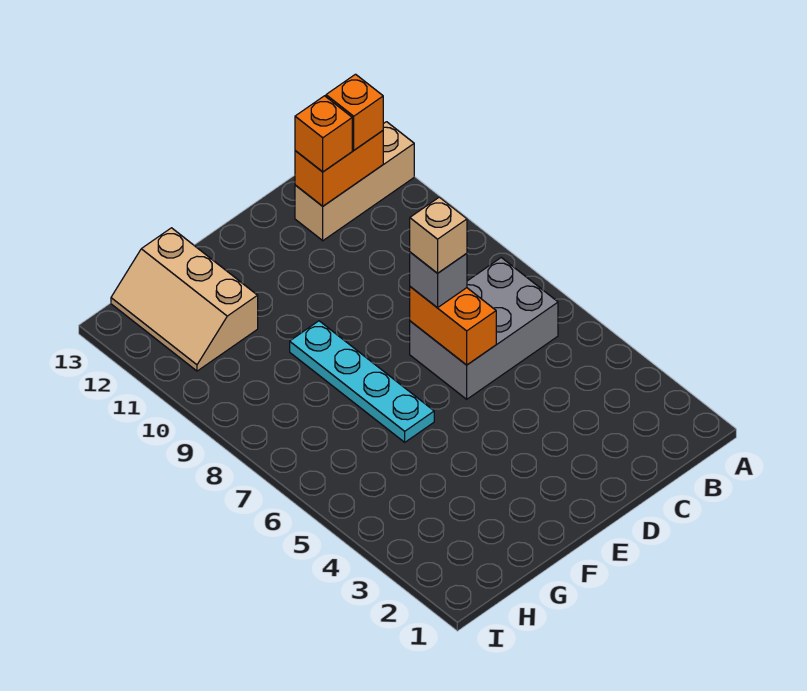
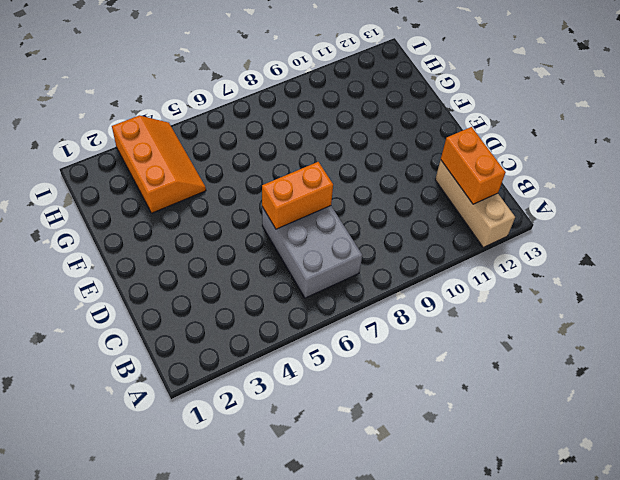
orange 2x3 slope [112,116,206,213] -> none
none -> cyan 1x4 plate [290,321,434,442]
none -> tan 2x3 slope [111,228,258,371]

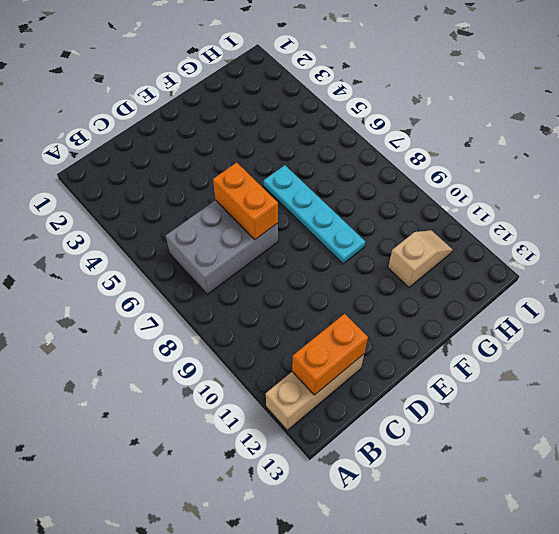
tan 1x2 slope [388,230,452,287] -> tan 2x3 slope [111,228,258,371]
none -> orange 1x1 brick [326,74,383,150]
none -> orange 1x1 brick [295,96,352,172]

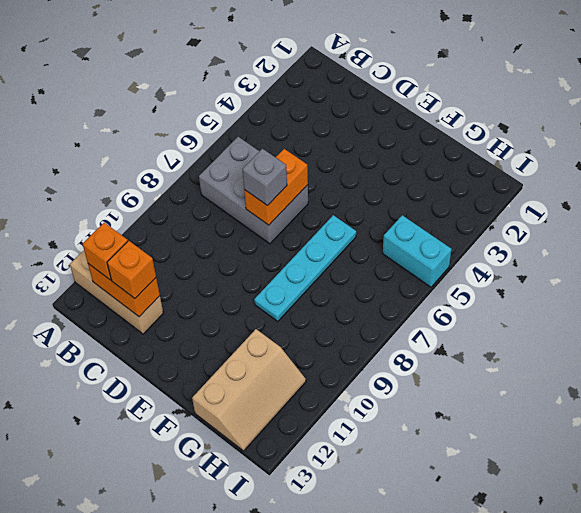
cyan 1x2 brick [383,215,452,287] -> none
none -> tan 1x1 brick [410,197,467,273]

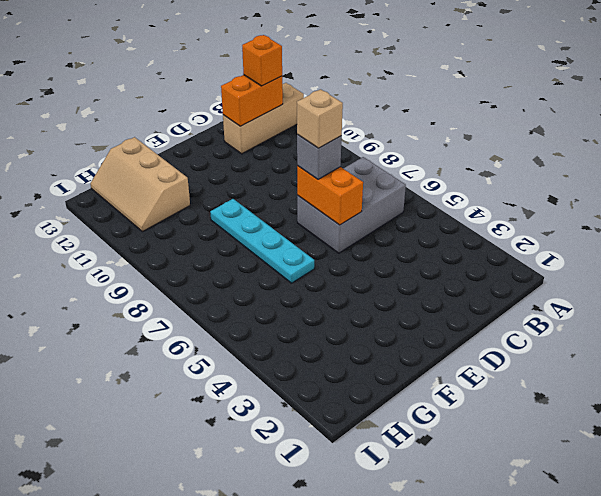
none -> orange 1x1 brick [295,96,352,172]

